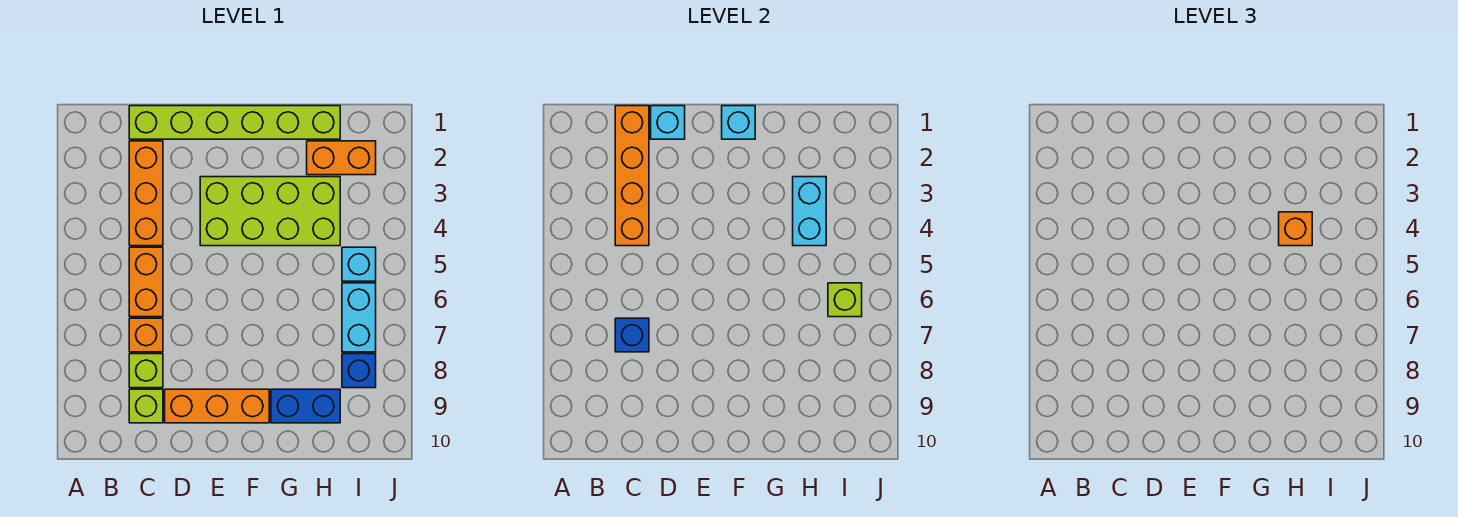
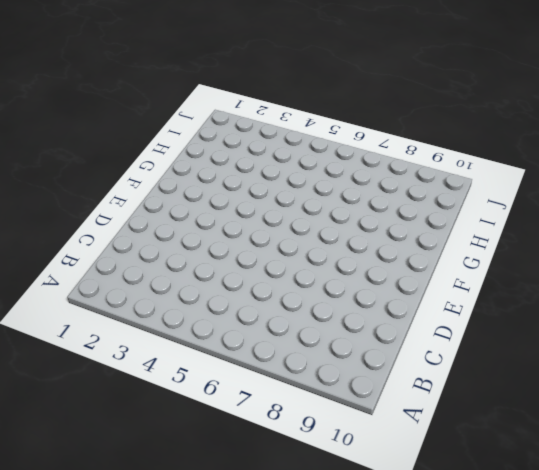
none -> lime 1x6 brick [129,106,340,139]
none -> orange 1x3 brick [129,141,163,246]
none -> orange 1x2 brick [129,247,163,317]

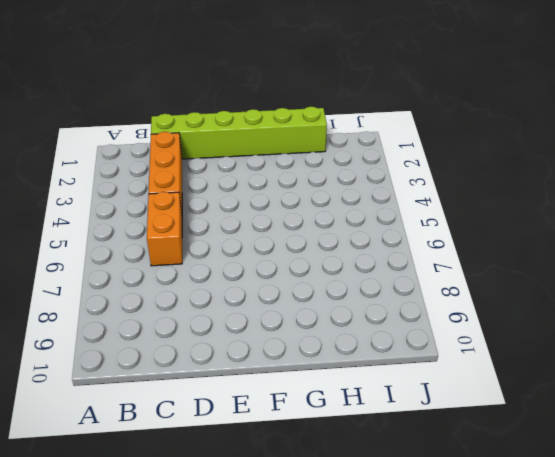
none -> orange 1x1 brick [129,318,163,352]
none -> lime 1x1 brick [129,354,163,388]
none -> lime 1x1 brick [129,389,163,423]

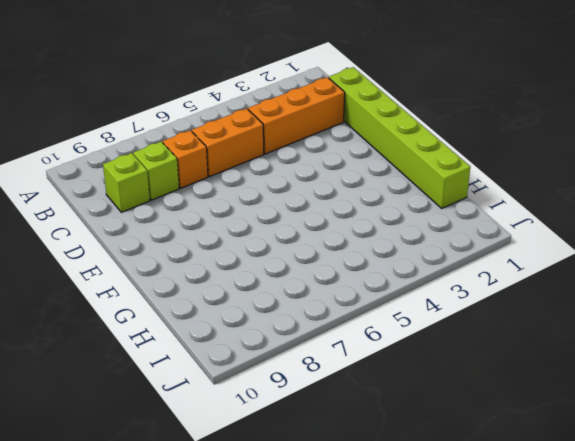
none -> orange 1x3 brick [165,389,269,423]
none -> lime 2x4 brick [200,177,340,246]
none -> blue 1x2 brick [271,389,340,423]

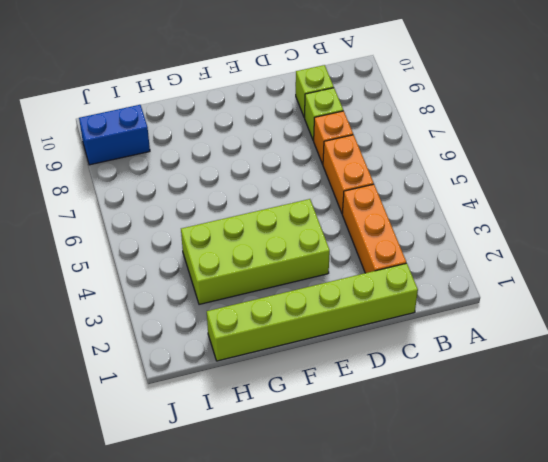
blue 1x2 brick [79,105,150,165] -> blue 1x2 brick moved to [271,389,340,423]
none -> orange 1x3 brick [165,389,269,423]
none -> orange 1x2 brick [307,141,376,175]
none -> cyan 1x1 brick [342,247,376,281]

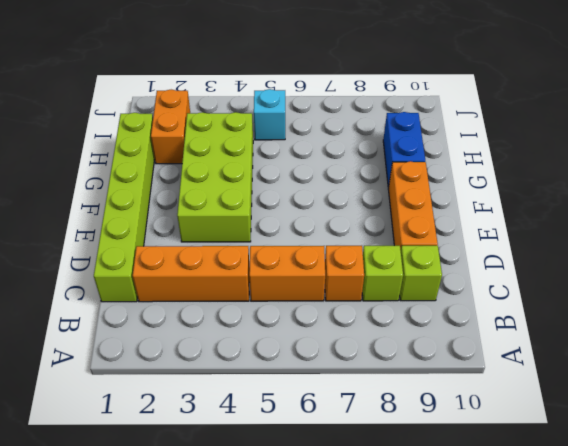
none -> cyan 1x2 brick [342,283,376,352]
none -> blue 1x1 brick [342,354,376,388]
none -> orange 1x4 brick [615,106,649,246]

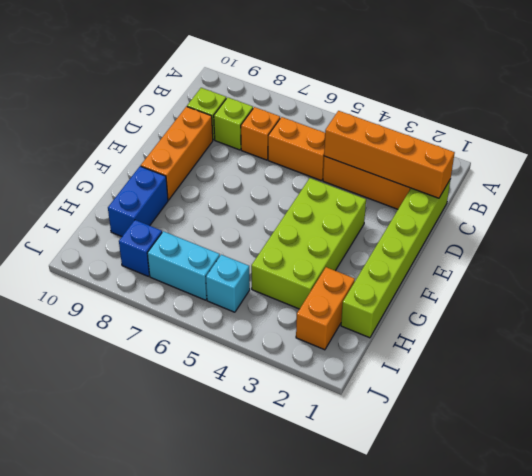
none -> blue 1x1 brick [615,318,649,352]
none -> cyan 1x1 brick [651,106,685,139]
none -> cyan 1x1 brick [722,106,755,139]

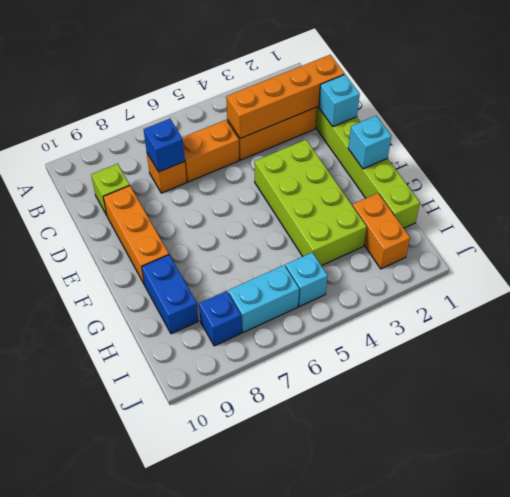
none -> lime 1x1 brick [129,354,163,388]
none -> cyan 1x2 brick [793,177,826,246]
none -> lime 1x1 brick [828,283,862,317]

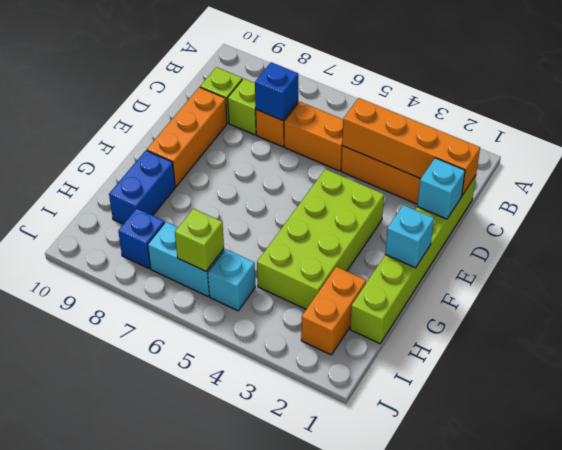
none -> cyan 1x2 brick [793,177,826,246]
none -> orange 1x1 brick [1279,212,1312,246]

